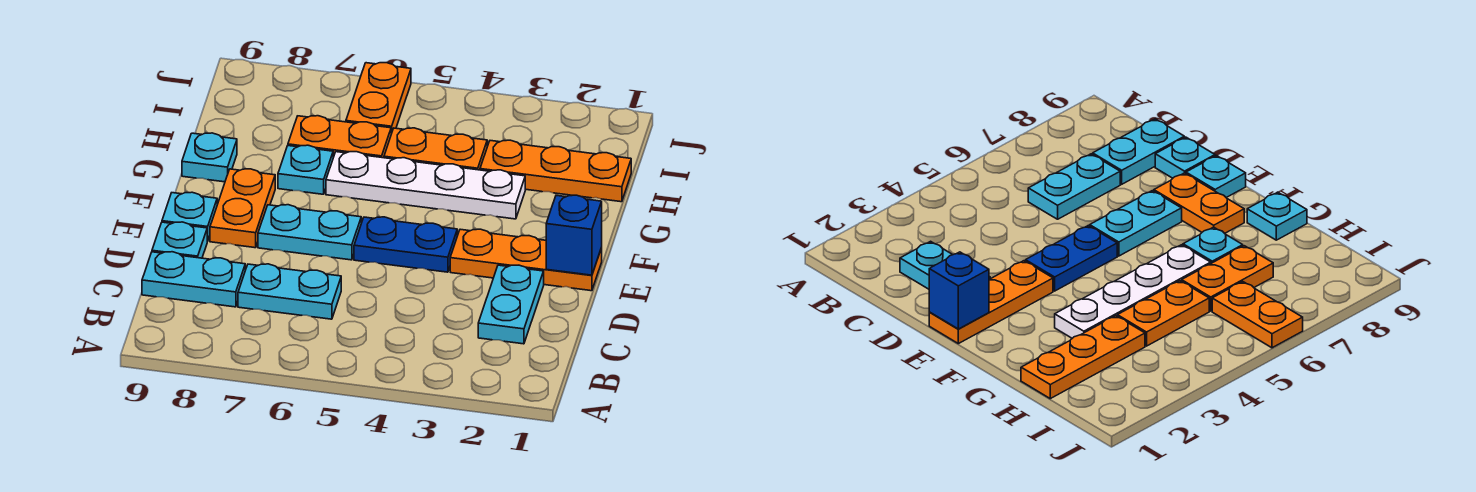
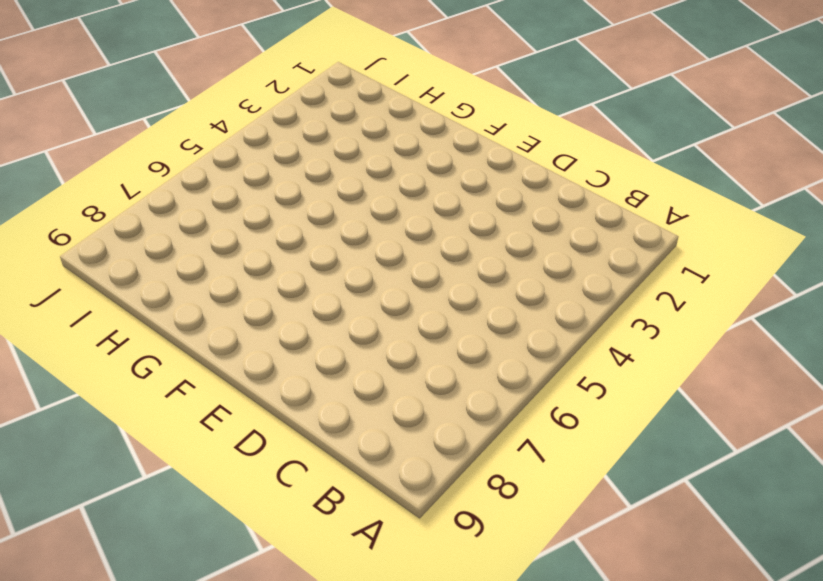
none -> cyan 1x2 plate [478,265,544,344]
none -> cyan 1x2 plate [238,264,341,319]
none -> cyan 1x2 plate [142,252,245,307]

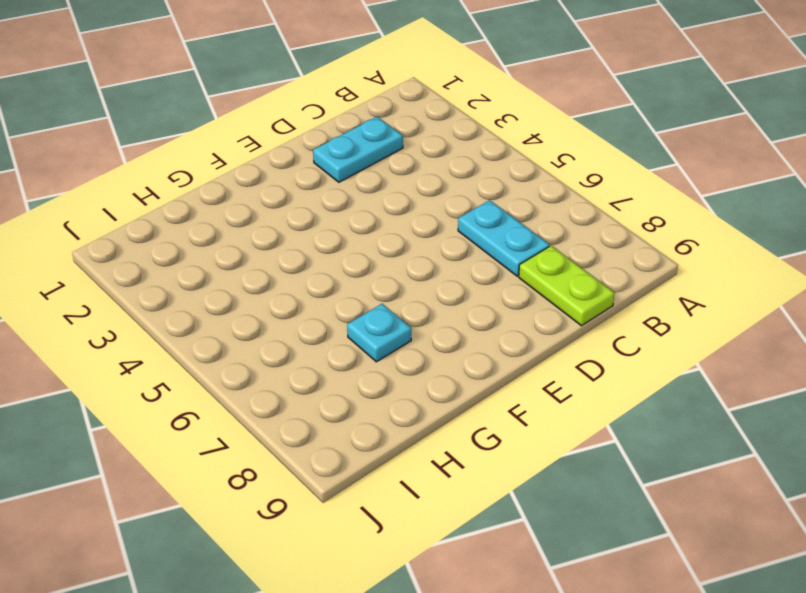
lime 1x2 plate [519,246,615,326] -> cyan 1x2 plate [142,252,245,307]
none -> cyan 1x1 plate [152,222,207,258]
none -> orange 1x3 plate [450,229,602,291]
none -> blue 1x2 plate [354,217,457,272]

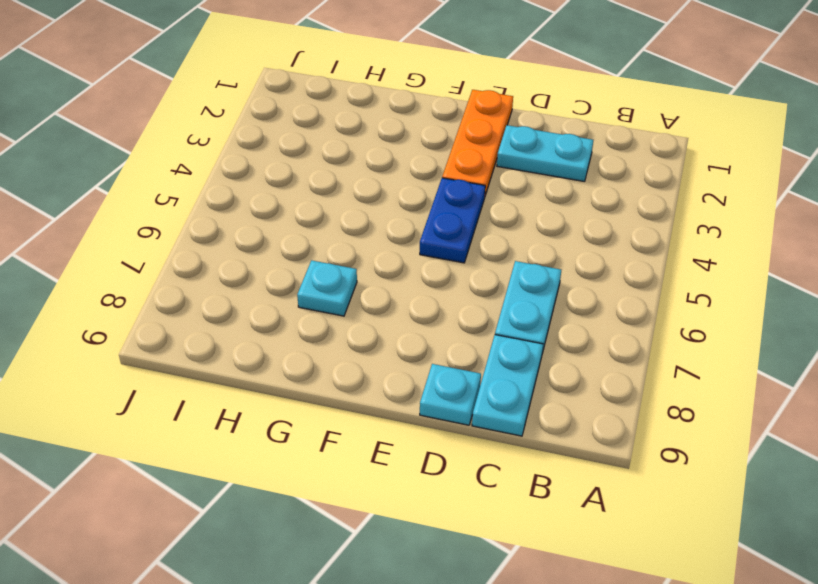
none -> cyan 1x2 plate [258,205,361,260]
none -> orange 1x2 plate [210,169,275,248]
none -> cyan 1x1 plate [162,192,217,241]

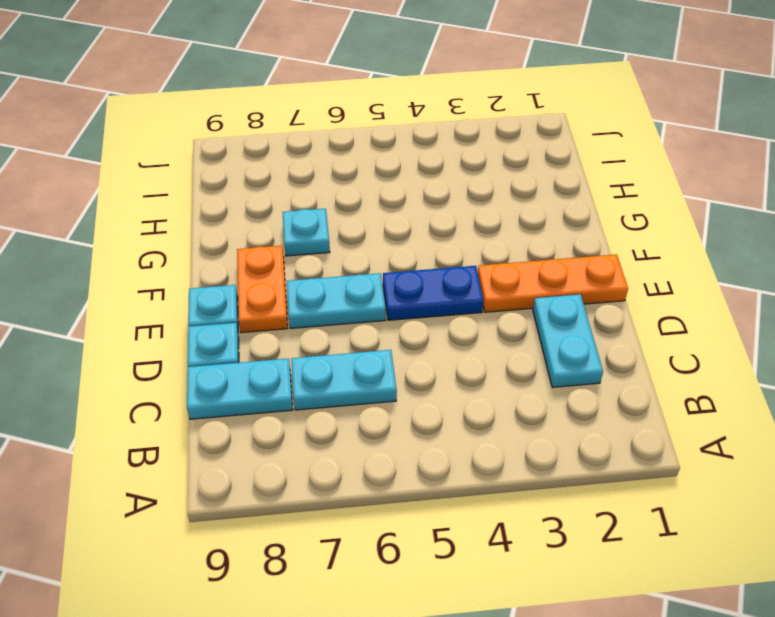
none -> white 1x4 plate [326,152,525,219]
none -> cyan 1x1 plate [182,133,237,182]
none -> orange 1x3 plate [480,140,631,202]

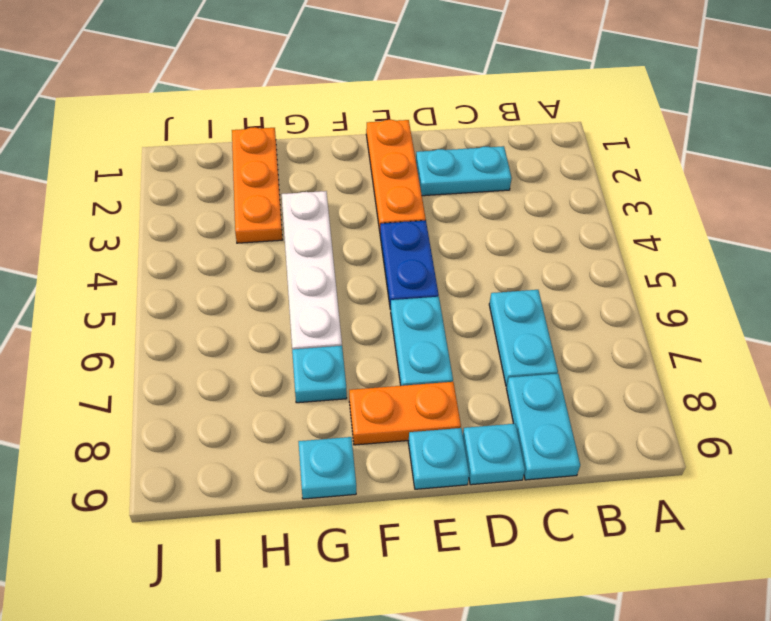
none -> orange 1x2 plate [384,128,487,170]
none -> orange 1x2 plate [288,116,391,158]
none -> orange 1x2 plate [346,63,411,134]

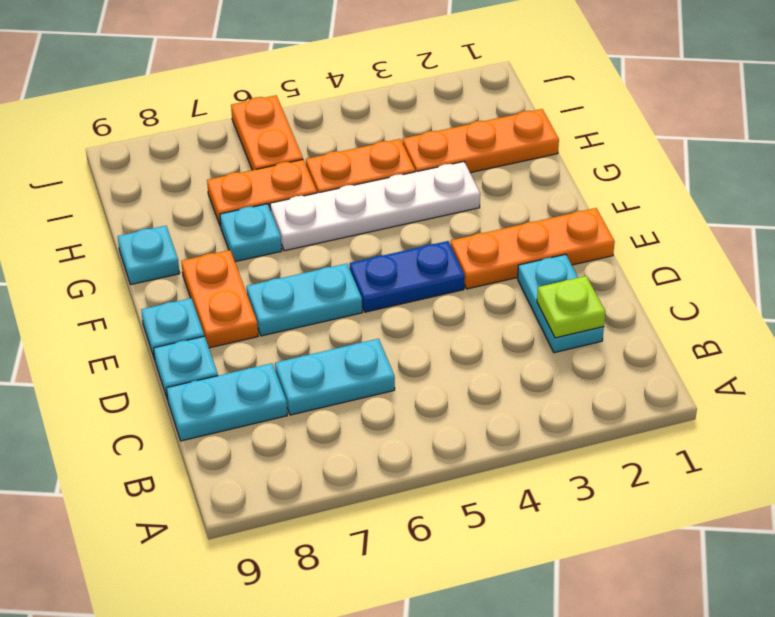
lime 1x1 plate [537,276,605,338] -> none
none -> blue 1x1 brick [546,195,602,275]

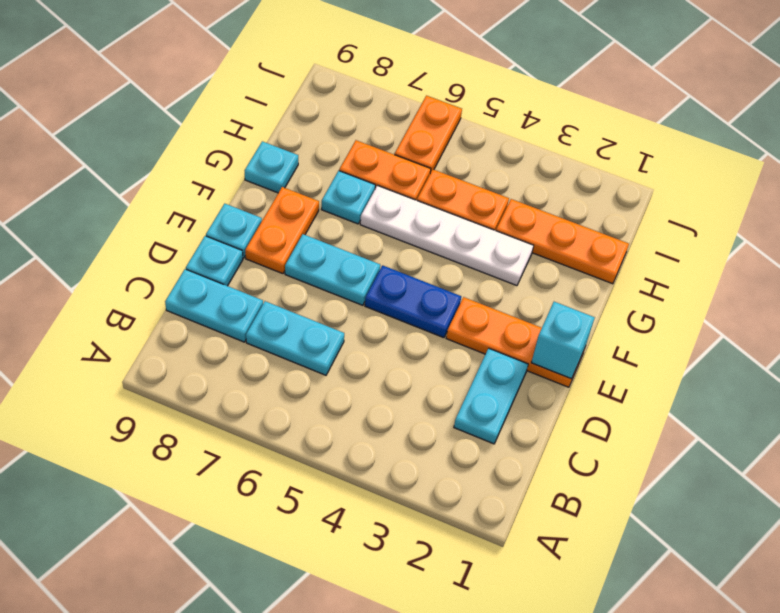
cyan 1x1 brick [531,302,595,379] -> blue 1x1 brick [546,195,602,275]

